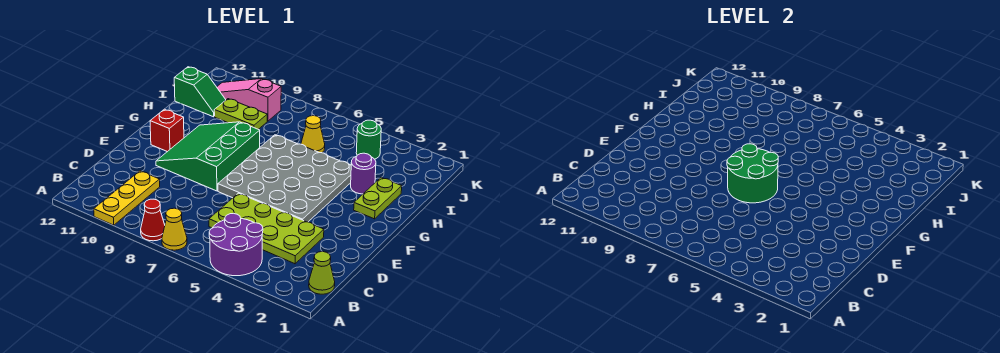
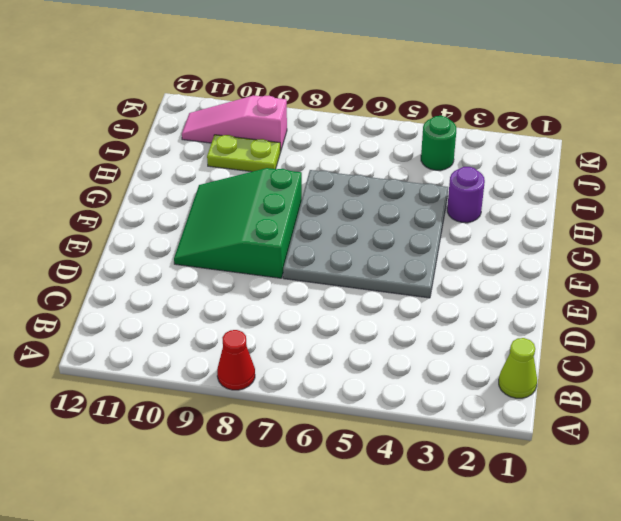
none -> purple 2x2 round brick [209,213,263,276]
none -> yellow 1x1 cone [162,208,187,250]
none -> yellow 1x3 plate [94,171,160,225]

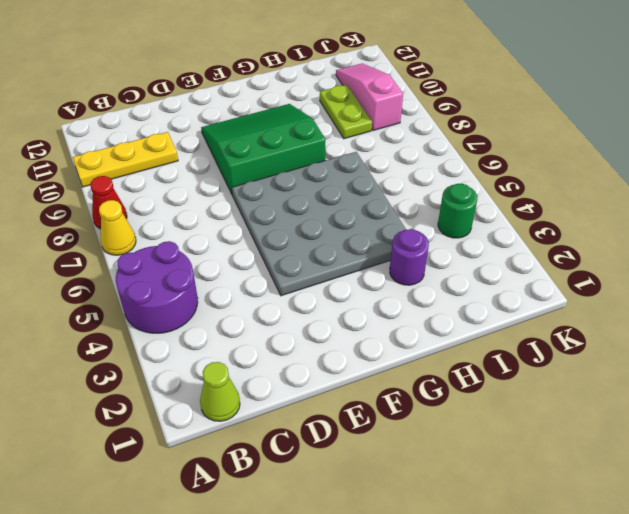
none -> lime 2x4 plate [209,193,324,264]
none -> red 1x1 brick [150,109,184,152]
none -> lime 1x2 plate [354,177,402,219]

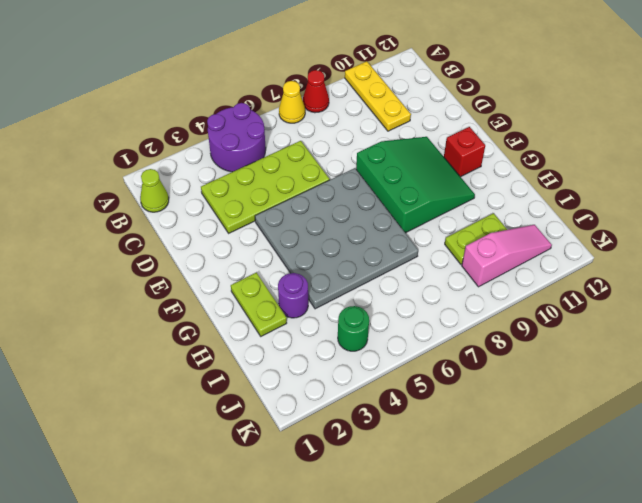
none -> yellow 1x1 cone [301,116,325,153]
none -> green 1x2 slope [174,67,226,117]
none -> green 2x2 round brick [727,144,778,203]

